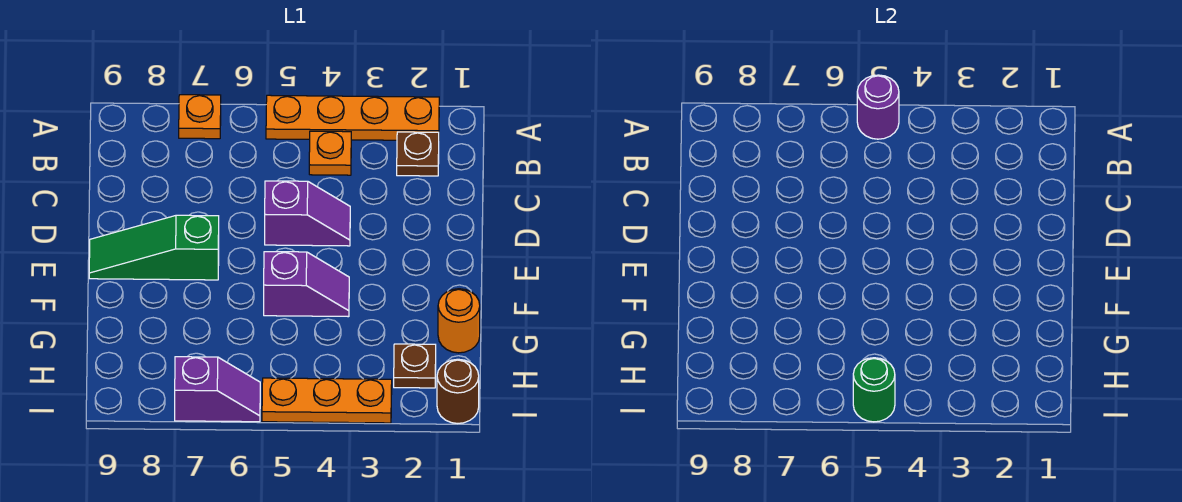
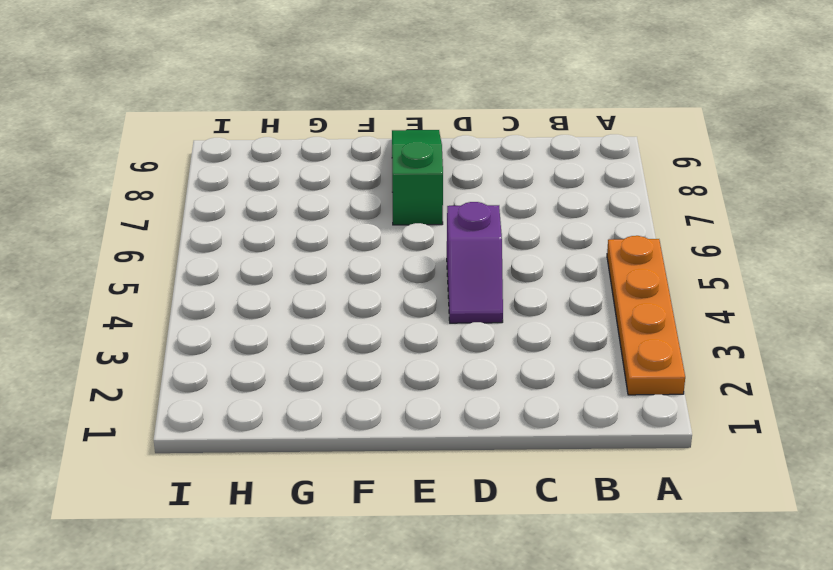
none -> orange 1x1 plate [179,95,221,139]
none -> brown 1x1 plate [397,132,439,176]
none -> orange 1x1 plate [309,131,351,175]

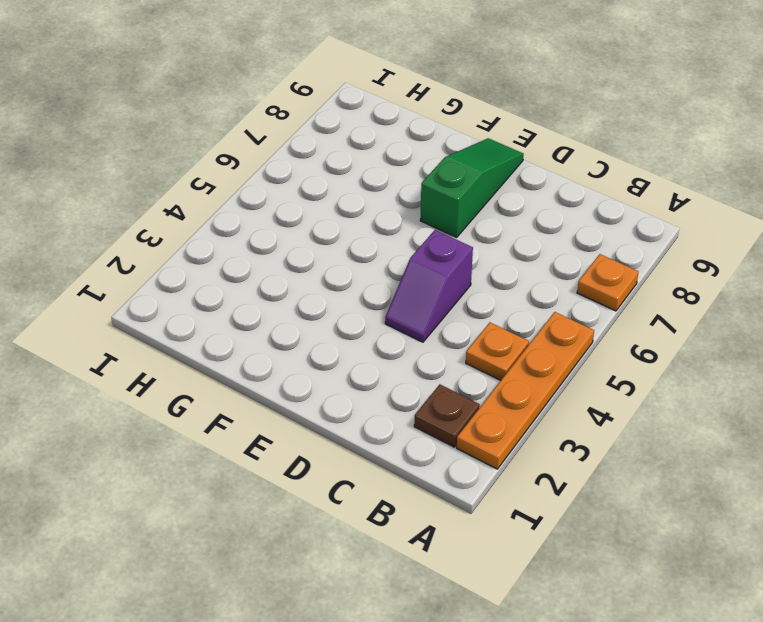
none -> purple 1x2 slope [264,252,349,317]
none -> orange 1x1 round brick [438,289,480,353]
none -> brown 1x1 plate [394,344,436,388]

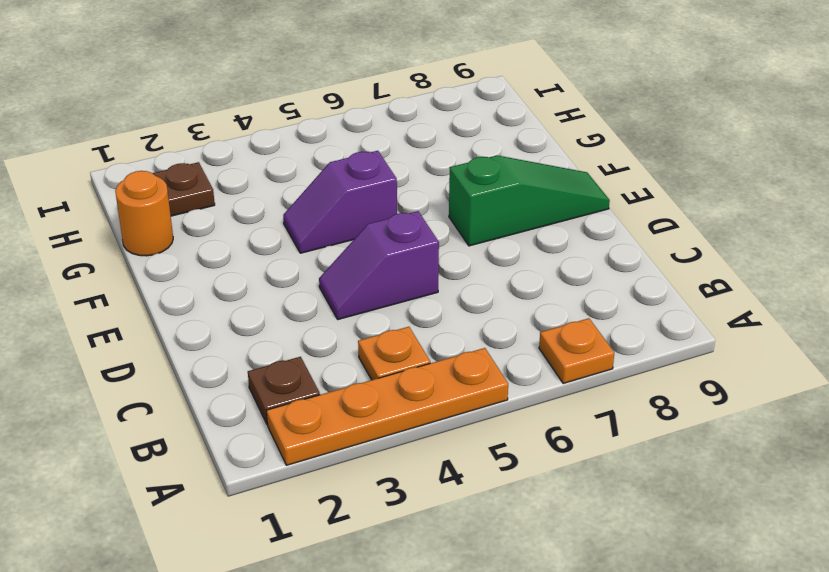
none -> brown 1x1 round brick [437,359,479,423]
none -> orange 1x3 plate [262,378,392,423]
none -> purple 1x2 slope [175,357,260,422]

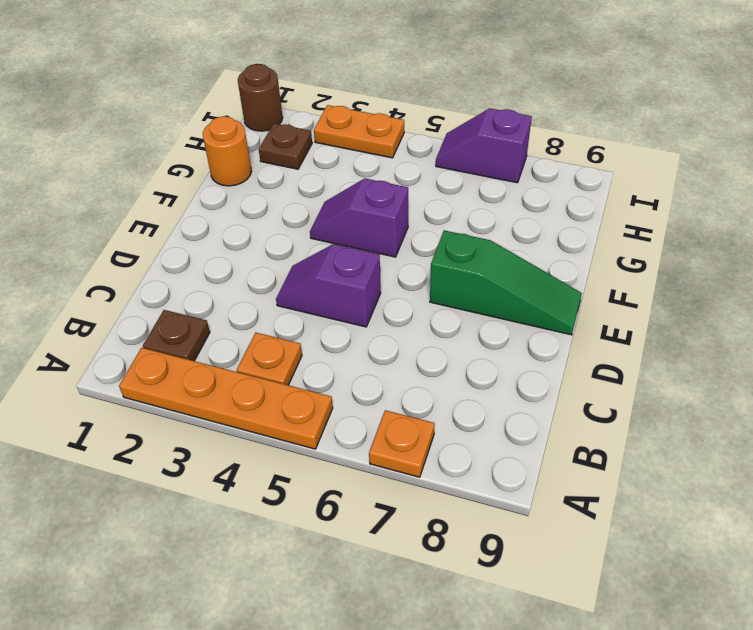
orange 1x2 plate [314,105,404,158] -> orange 1x3 plate [262,378,392,423]
none -> purple 1x1 round brick [857,75,899,139]
none -> green 1x1 round brick [853,358,895,422]

